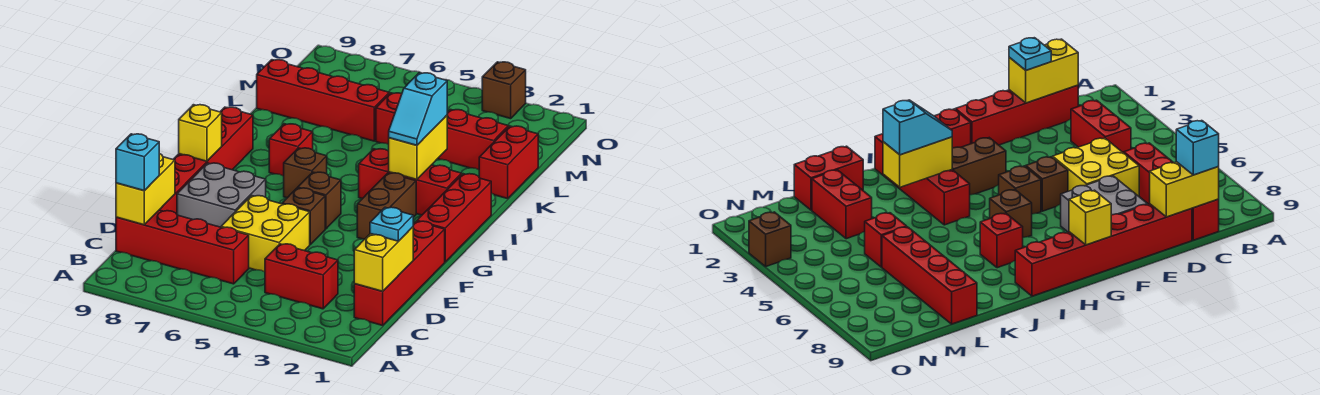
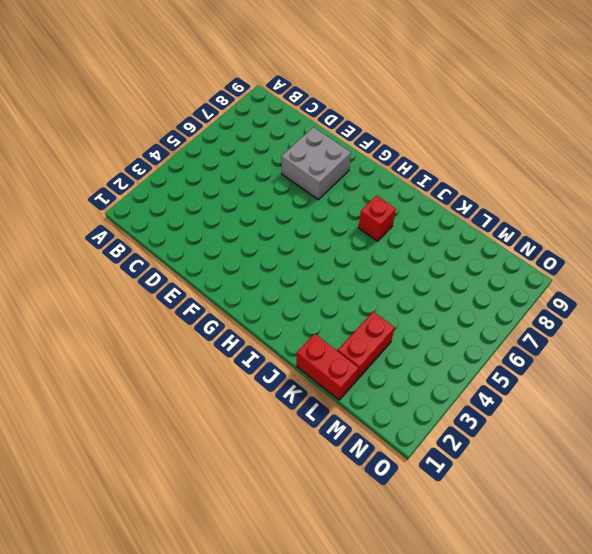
none -> red 1x4 brick [354,221,445,325]
none -> red 1x2 brick [265,244,338,309]
none -> red 1x4 brick [116,210,249,284]

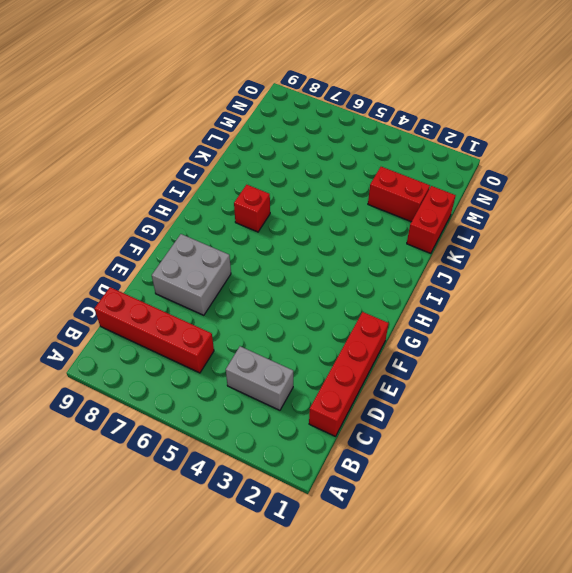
grey 1x2 brick [226,346,293,410] -> red 1x2 brick [265,244,338,309]
none -> yellow 2x2 brick [221,196,310,272]
none -> red 1x6 brick [160,107,253,214]
none -> brown 1x1 brick [282,188,325,244]

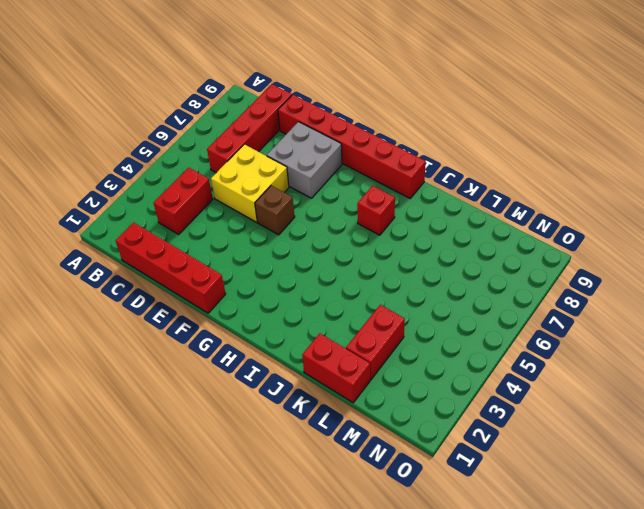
none -> red 1x3 brick [417,174,491,262]
none -> brown 1x2 brick [357,173,416,239]
none -> brown 1x1 brick [298,172,341,229]

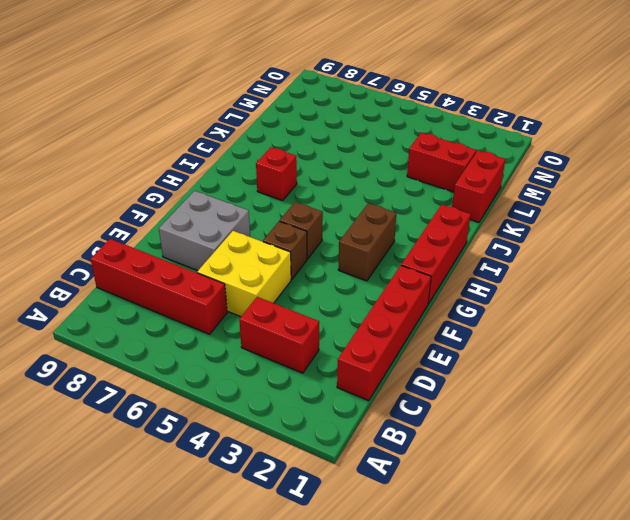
none -> red 1x6 brick [160,107,253,214]
none -> brown 1x1 brick [284,148,327,198]
none -> red 1x3 brick [359,149,462,215]

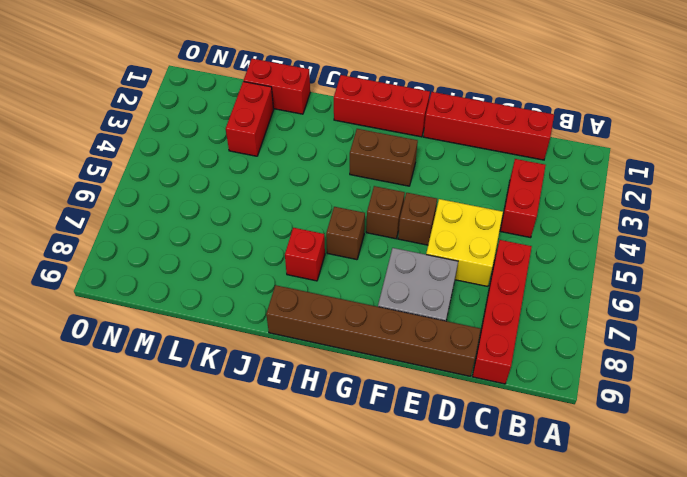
brown 1x6 brick [266,285,481,376] -> red 1x6 brick [160,107,253,214]
none -> red 1x3 brick [359,149,462,215]
none -> red 1x1 brick [376,93,402,144]
none -> red 1x4 brick [257,60,389,141]

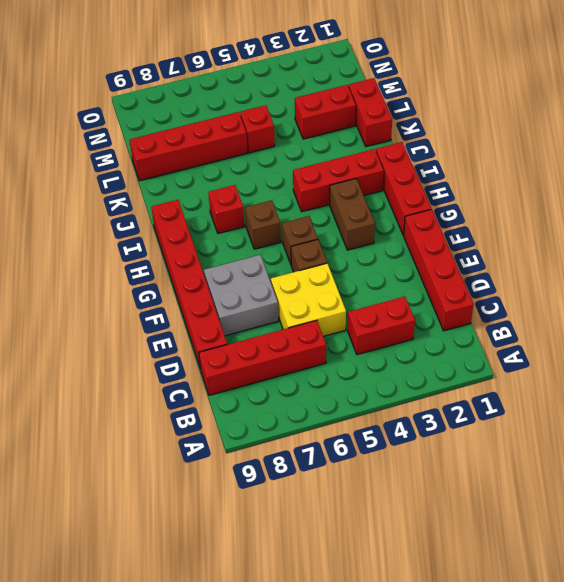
none -> brown 1x1 brick [482,62,526,119]
none -> yellow 1x2 brick [354,227,413,291]
none -> yellow 1x2 brick [116,154,175,225]

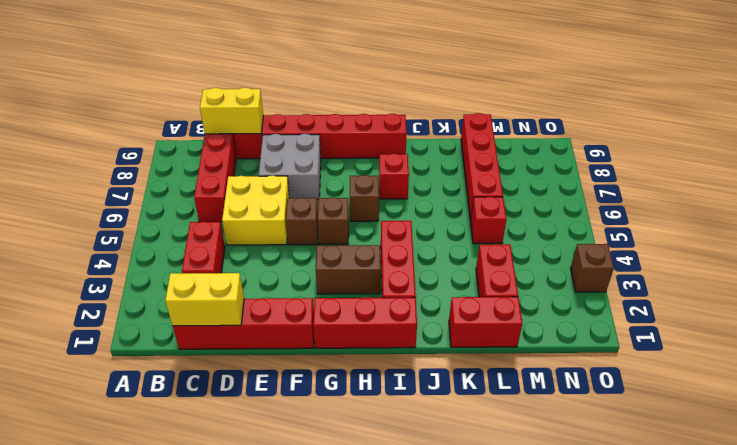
none -> yellow 1x1 brick [179,105,222,161]
none -> yellow 1x2 brick [389,115,447,180]
none -> cyan 1x1 brick [116,134,159,191]

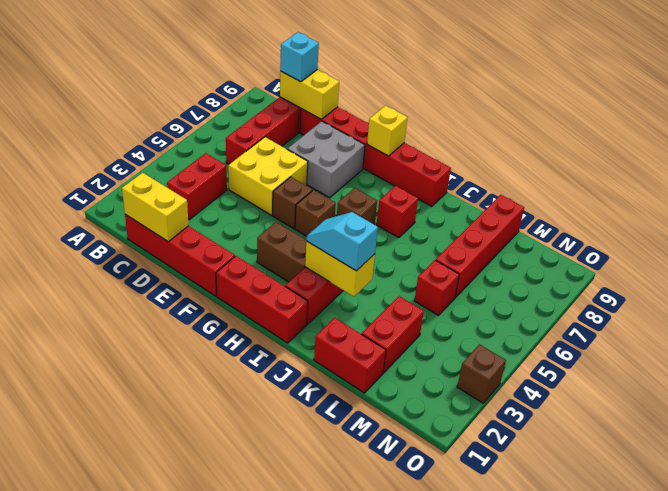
none -> cyan 1x1 plate [370,207,413,241]

